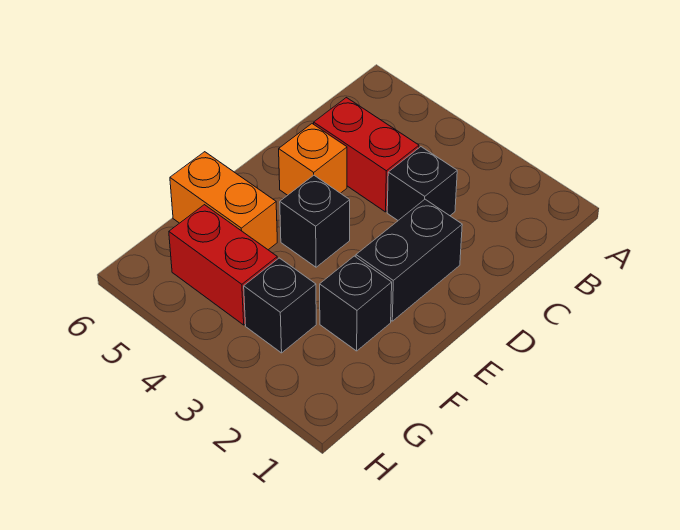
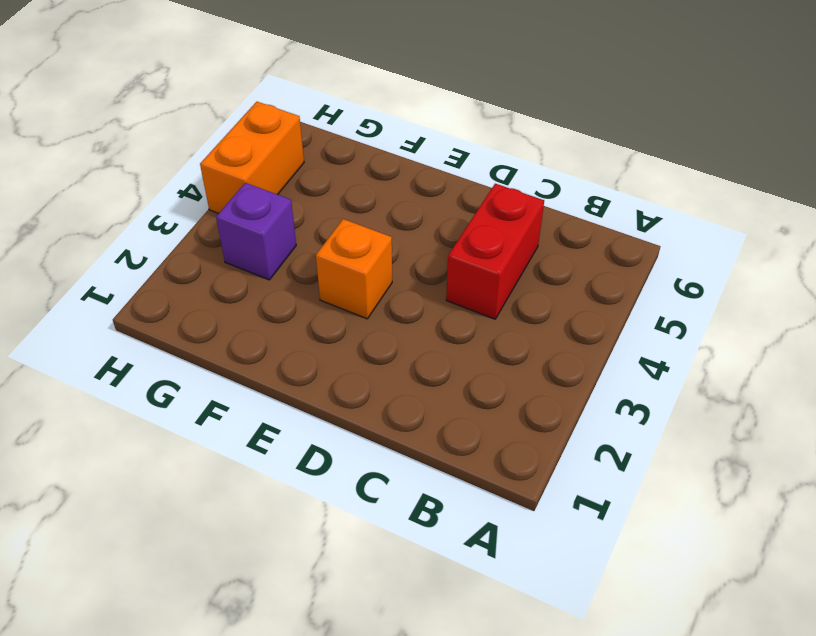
orange 1x1 brick [316,219,392,319] -> orange 1x1 brick moved to [279,124,347,195]
purple 1x1 brick [216,183,296,280] -> black 1x1 brick [244,258,316,353]
orange 1x2 brick [200,102,304,213] -> orange 1x2 brick moved to [170,152,277,250]
none -> black 1x1 brick [387,147,457,220]
none -> black 1x2 brick [356,199,462,321]

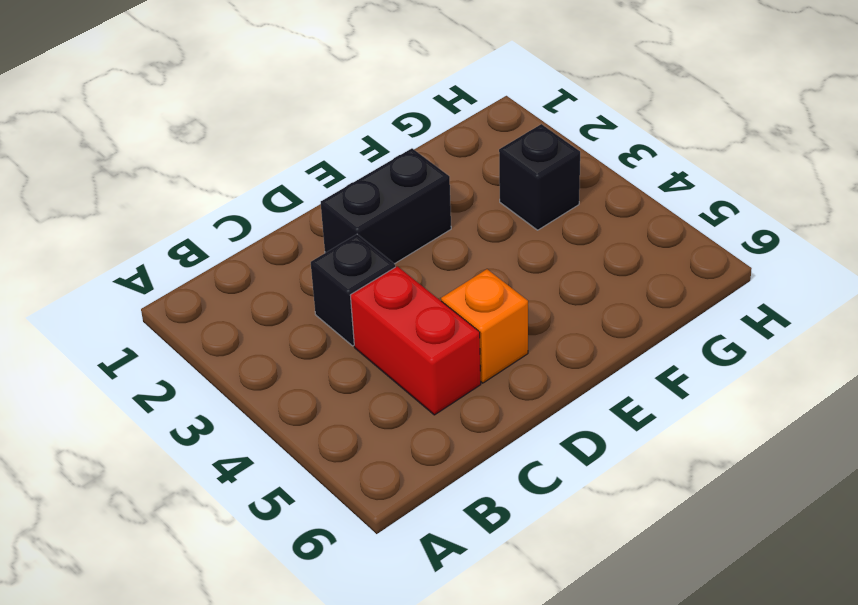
none -> black 1x1 brick [280,175,350,267]
none -> black 1x1 brick [320,256,392,351]

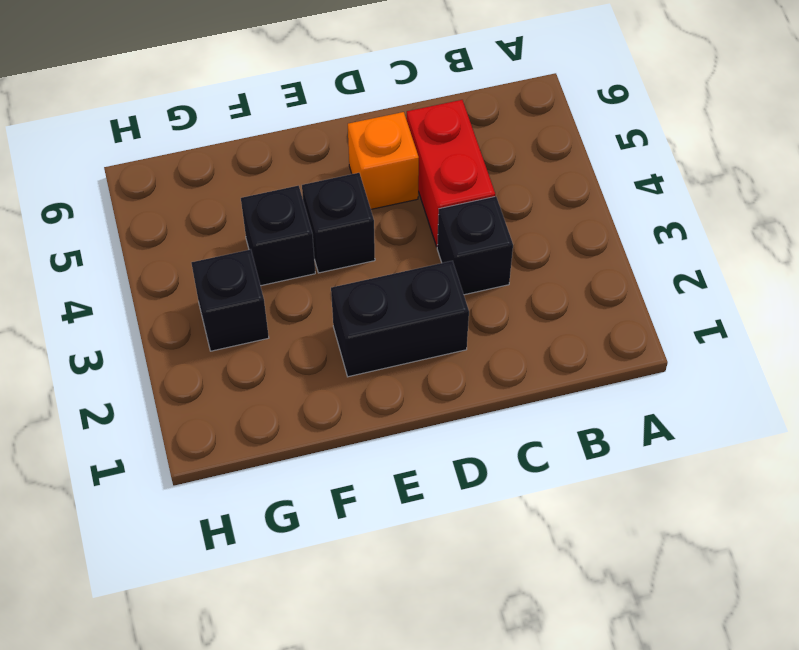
black 1x1 brick [241,186,315,286] -> black 1x1 brick moved to [320,256,392,351]
none -> orange 1x2 brick [170,152,277,250]
none -> red 1x2 brick [169,205,277,325]

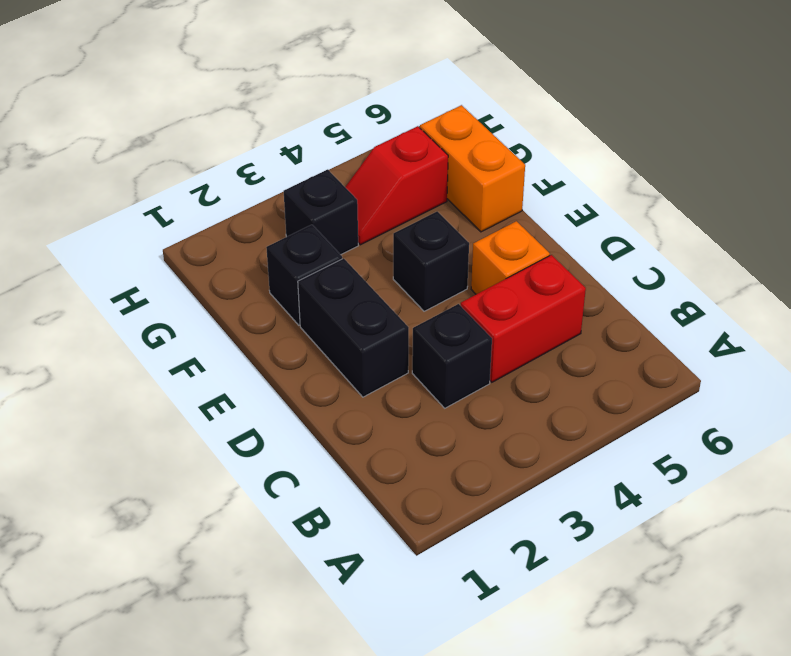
orange 1x2 brick [420,105,525,232] -> orange 1x2 brick turned to [170,152,277,250]
red 1x2 slope [345,126,448,245] -> red 1x2 brick [169,205,277,325]

